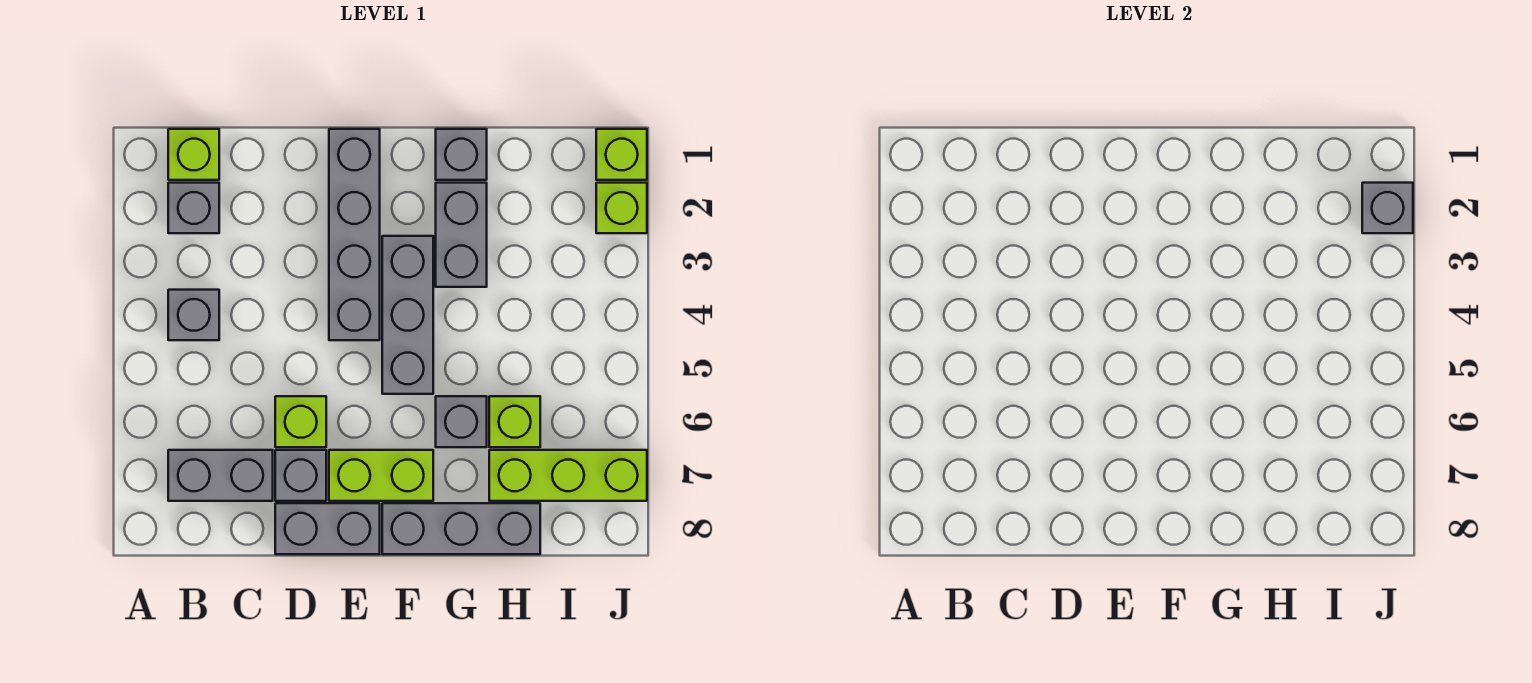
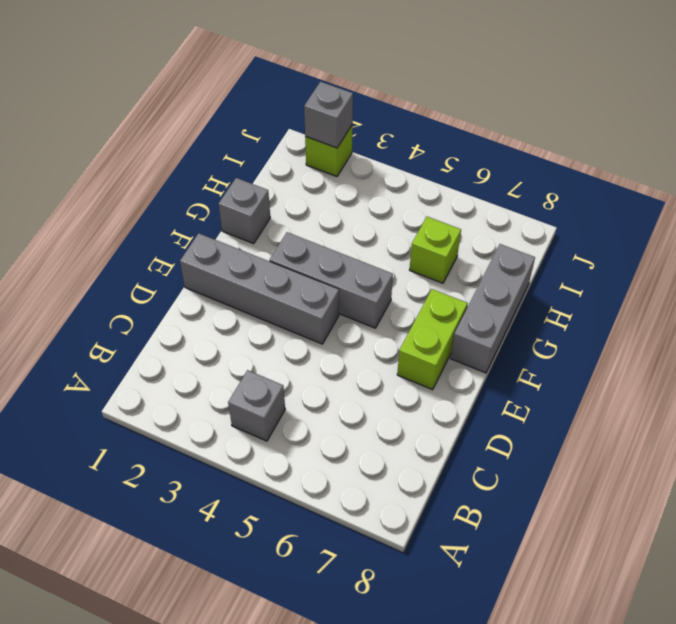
none -> lime 1x1 brick [168,129,219,180]
none -> grey 1x1 brick [168,183,219,233]
none -> grey 1x2 brick [168,450,273,501]

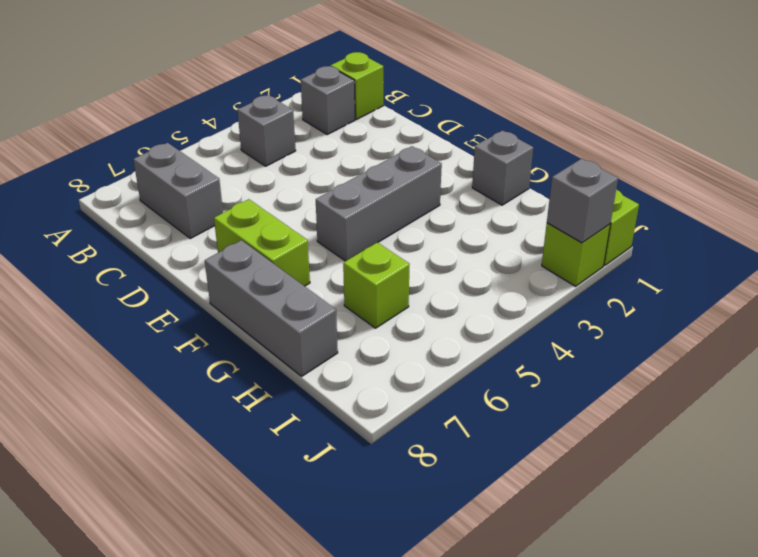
none -> lime 1x1 brick [275,396,326,447]
none -> grey 1x1 brick [275,450,326,501]
none -> grey 1x2 brick [275,503,380,554]

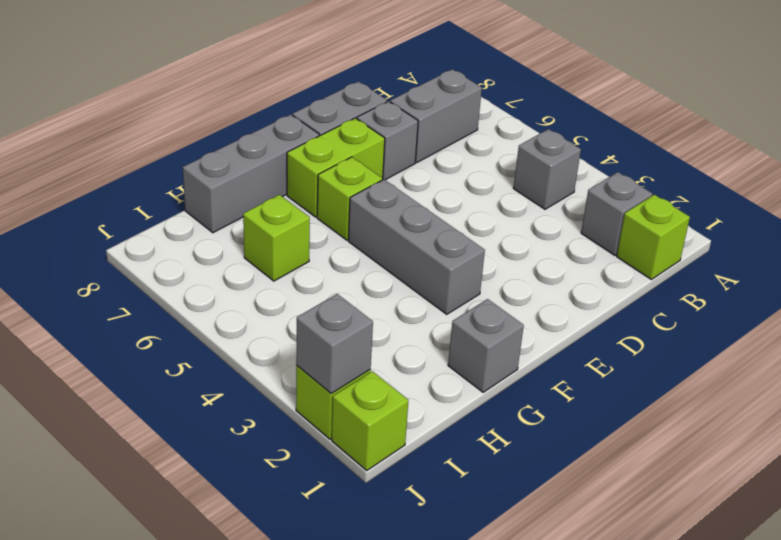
lime 1x1 brick [317,157,382,240] -> lime 1x1 brick moved to [275,396,326,447]
none -> grey 1x4 brick [329,129,380,340]
none -> grey 1x2 brick [436,183,487,287]
none -> grey 1x1 brick [436,396,487,447]

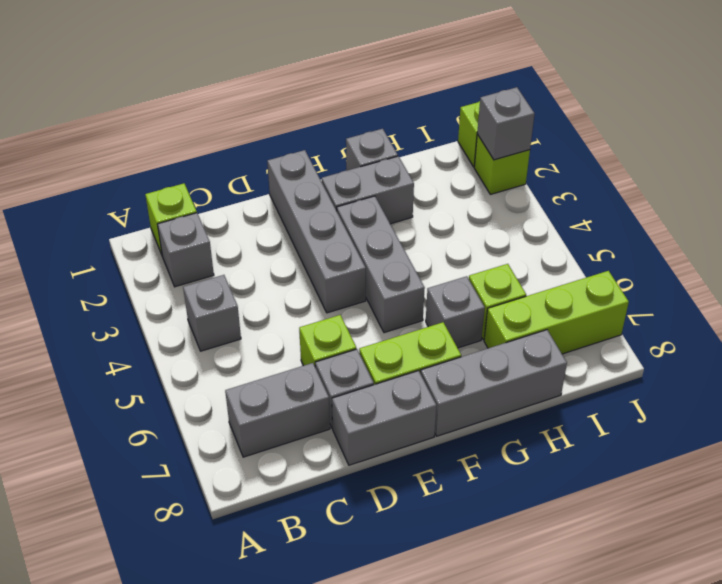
grey 1x2 brick [322,156,414,224] -> grey 1x2 brick turned to [436,183,487,287]

